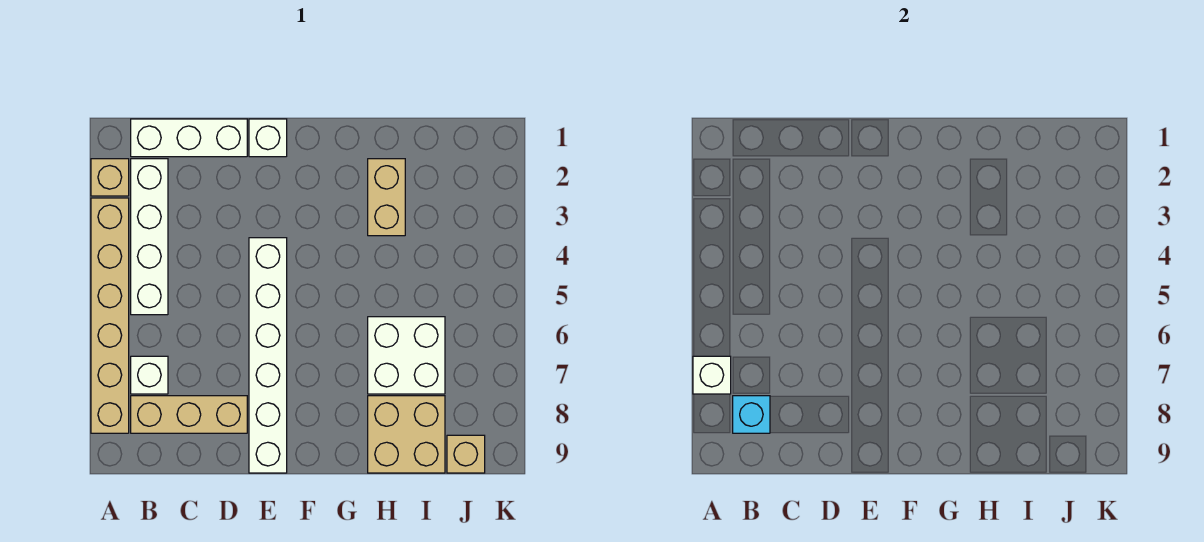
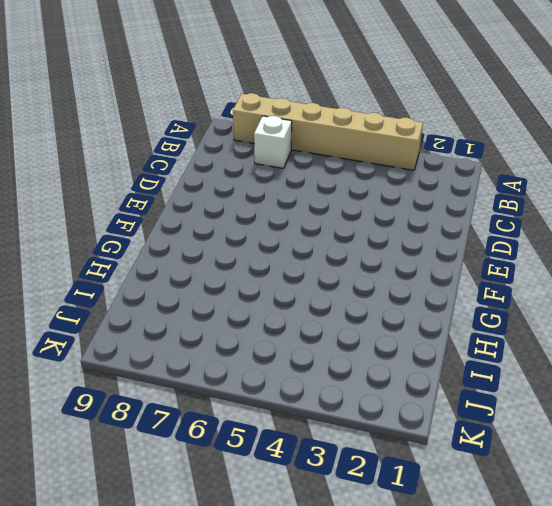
none -> tan 1x1 brick [91,159,129,196]
none -> white 1x3 brick [131,119,247,157]
none -> white 1x4 brick [131,159,168,315]

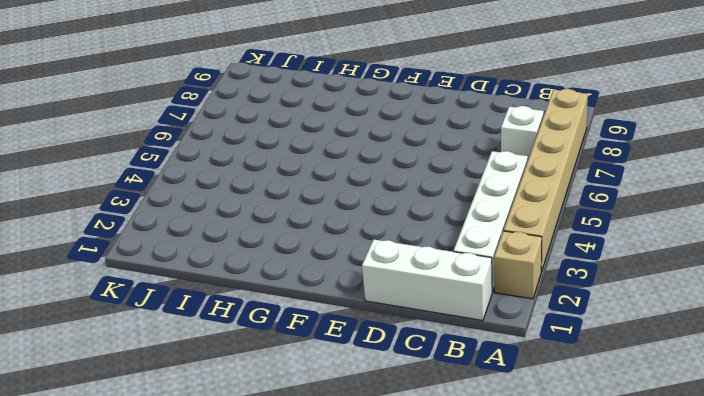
none -> tan 1x3 brick [131,396,247,433]
none -> white 1x1 brick [249,119,287,157]
none -> white 1x6 brick [249,238,287,473]

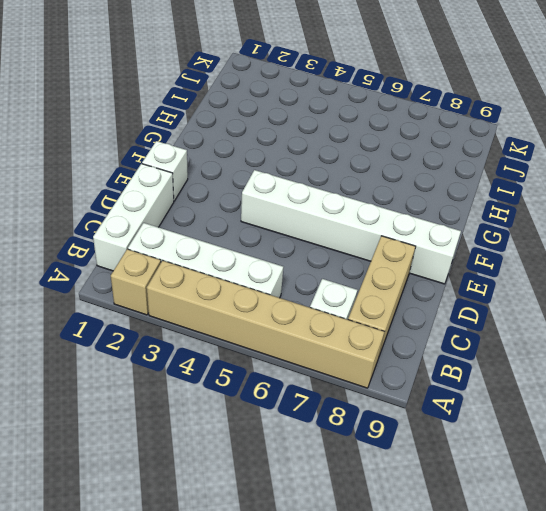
none -> tan 1x2 brick [368,159,405,236]
none -> white 2x2 brick [368,317,445,394]
none -> tan 2x2 brick [368,396,445,473]

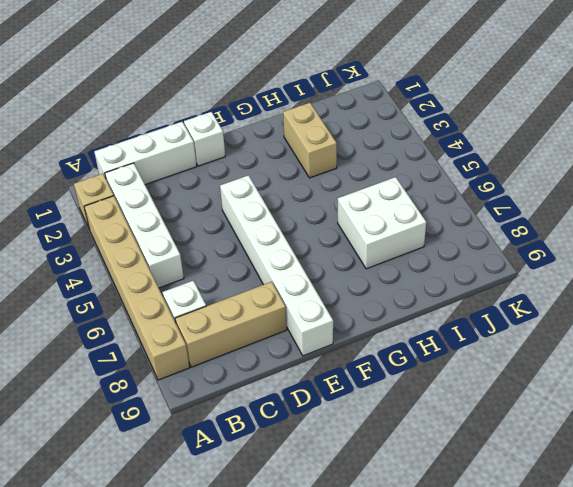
none -> tan 2x2 brick [368,396,445,473]
none -> tan 1x1 brick [447,435,485,473]
none -> white 1x1 brick [693,356,731,394]

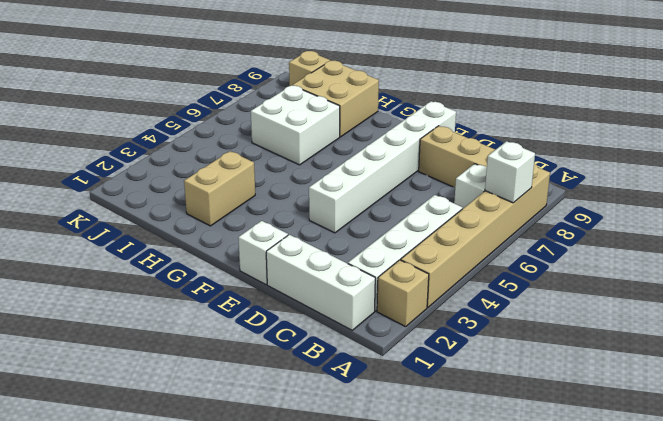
none -> cyan 1x1 brick [733,396,770,433]

